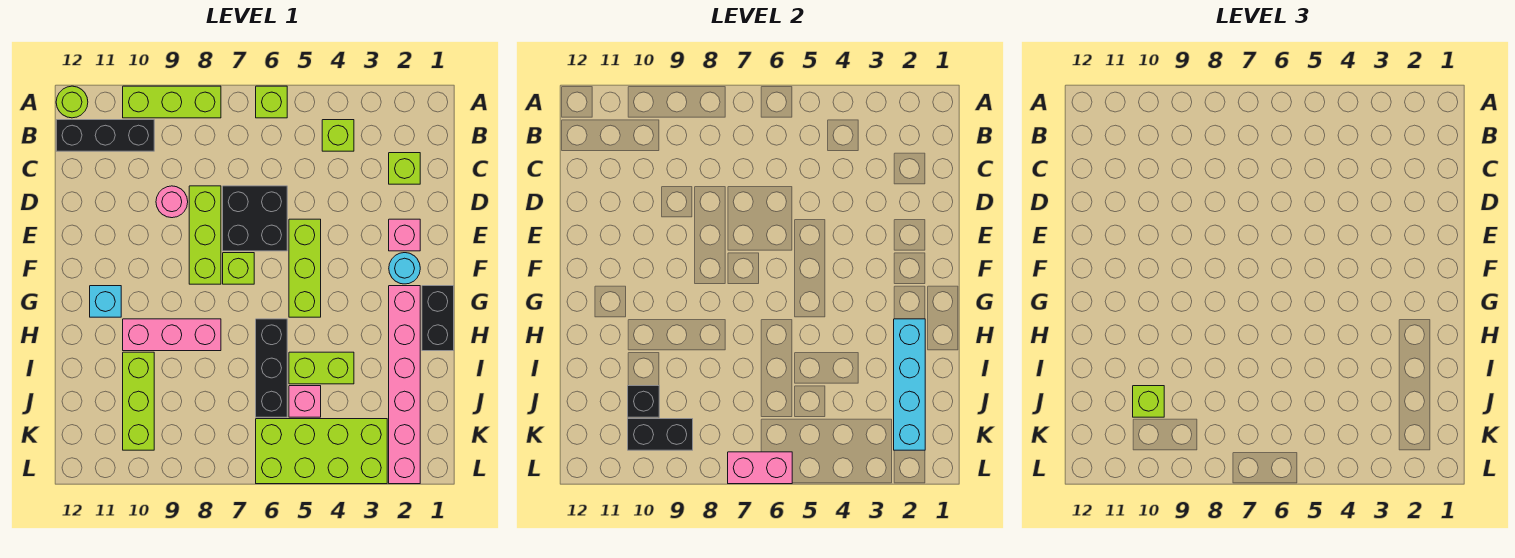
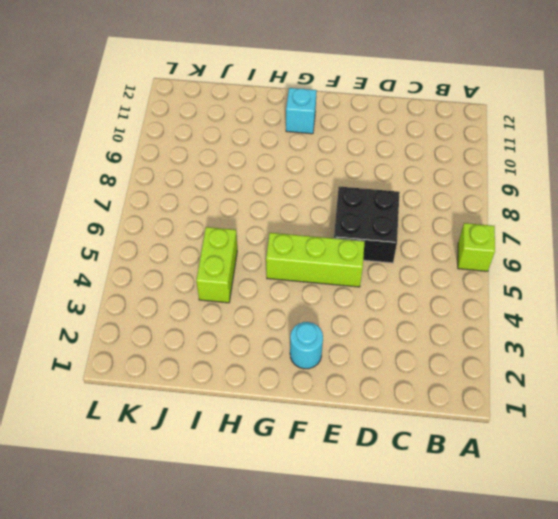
none -> lime 1x3 brick [123,86,221,118]
none -> lime 1x1 round brick [56,86,88,118]
none -> lime 1x1 brick [322,120,354,151]

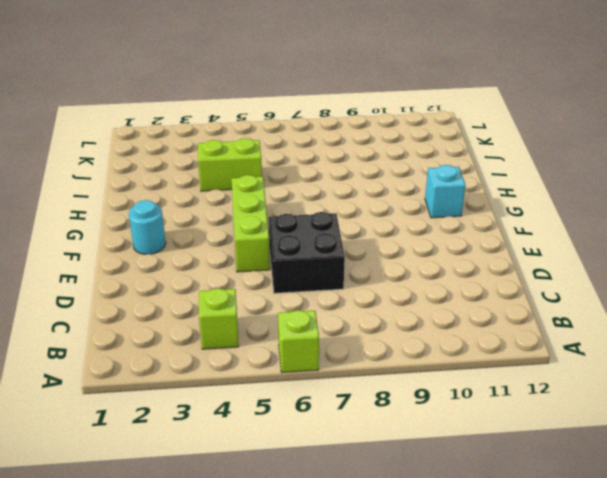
none -> lime 1x3 brick [123,86,221,118]
none -> lime 1x1 round brick [56,86,88,118]
none -> black 1x3 brick [56,120,154,151]

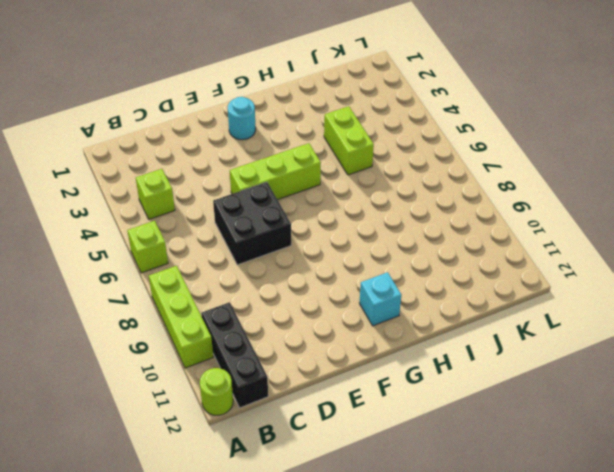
none -> lime 1x1 brick [389,153,420,184]
none -> lime 1x3 brick [189,186,221,284]
none -> pink 1x1 round brick [156,186,188,218]

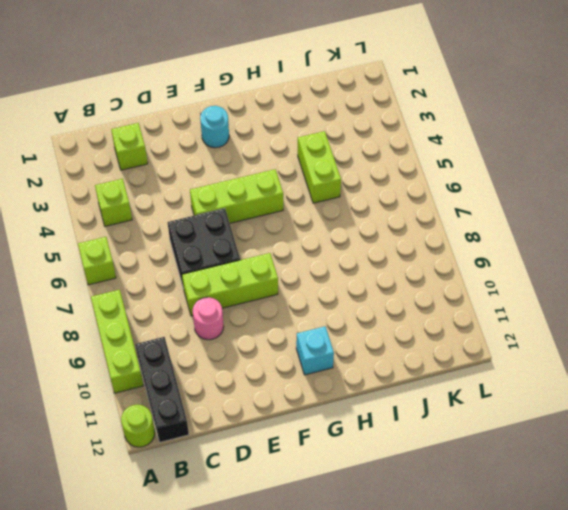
none -> pink 1x1 brick [389,219,420,251]
none -> lime 1x1 brick [223,253,254,284]
none -> black 1x2 brick [422,286,454,351]

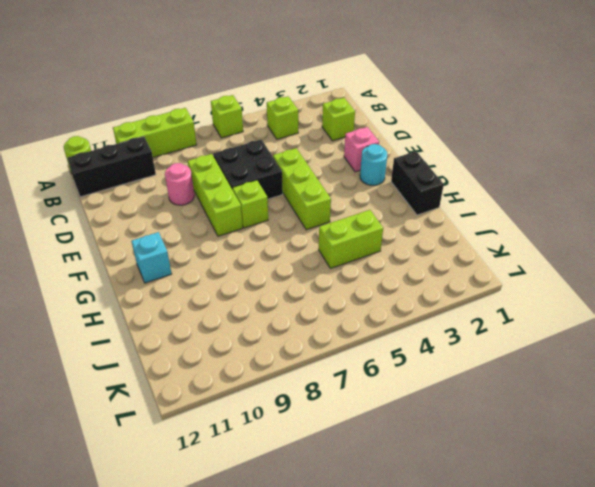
none -> pink 1x6 brick [389,286,420,484]
none -> black 1x3 brick [256,319,287,417]
none -> pink 1x3 brick [123,319,221,351]

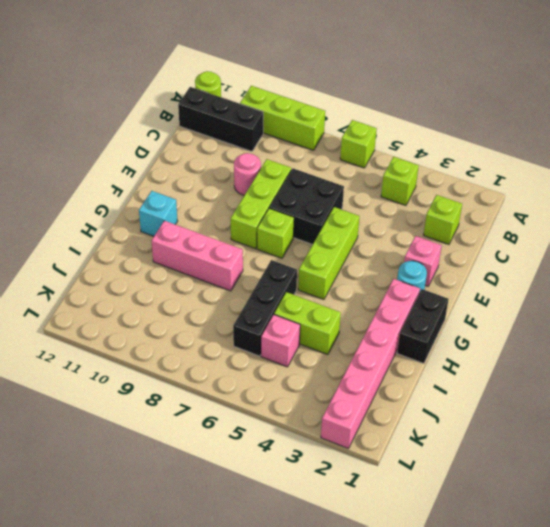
none -> lime 1x3 brick [123,352,154,450]
none -> lime 2x4 brick [256,419,387,484]
none -> cyan 1x4 brick [894,319,925,450]

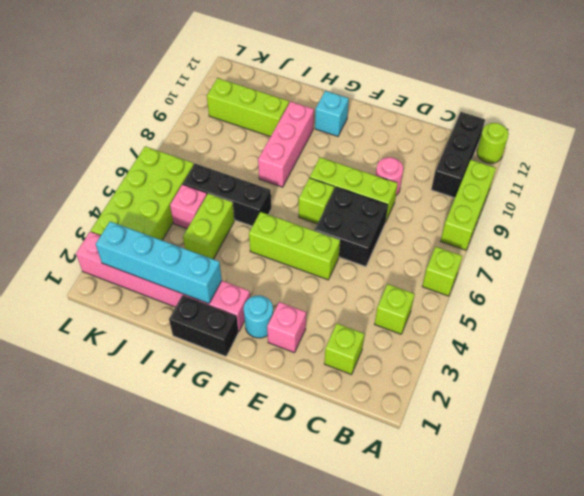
none -> black 1x1 brick [628,386,659,417]
none -> black 1x2 brick [628,419,693,450]
none -> pink 1x2 brick [728,452,792,484]

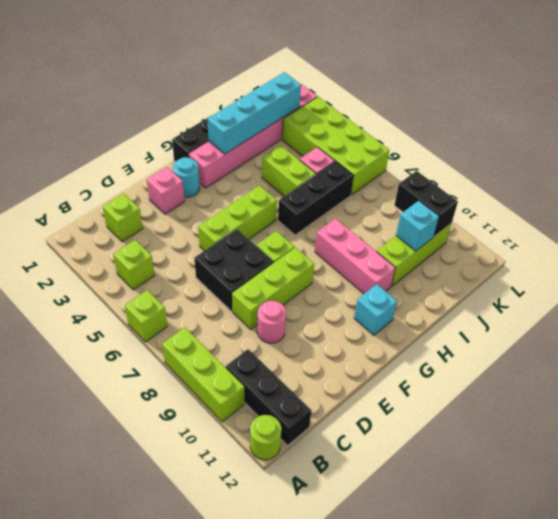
cyan 1x1 brick [396,201,439,251] -> black 1x1 brick [628,386,659,417]
none -> pink 1x2 brick [728,452,792,484]
none -> lime 1x1 brick [1133,386,1164,417]

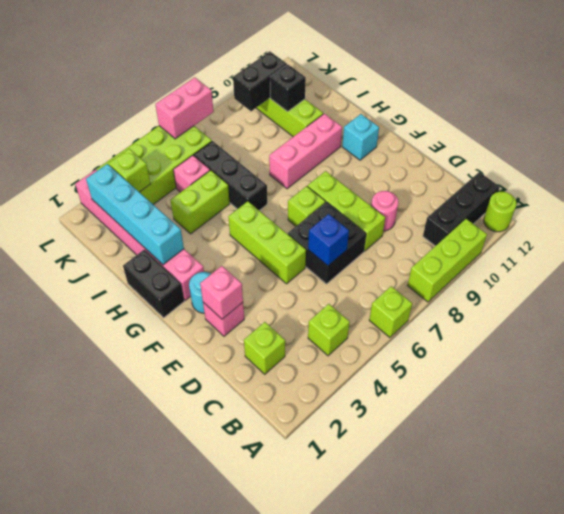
blue 1x1 brick [308,214,349,266] -> none
pink 1x1 brick [200,266,243,319] -> none
lime 1x1 brick [109,149,150,192] -> lime 1x1 brick moved to [1133,386,1164,417]

